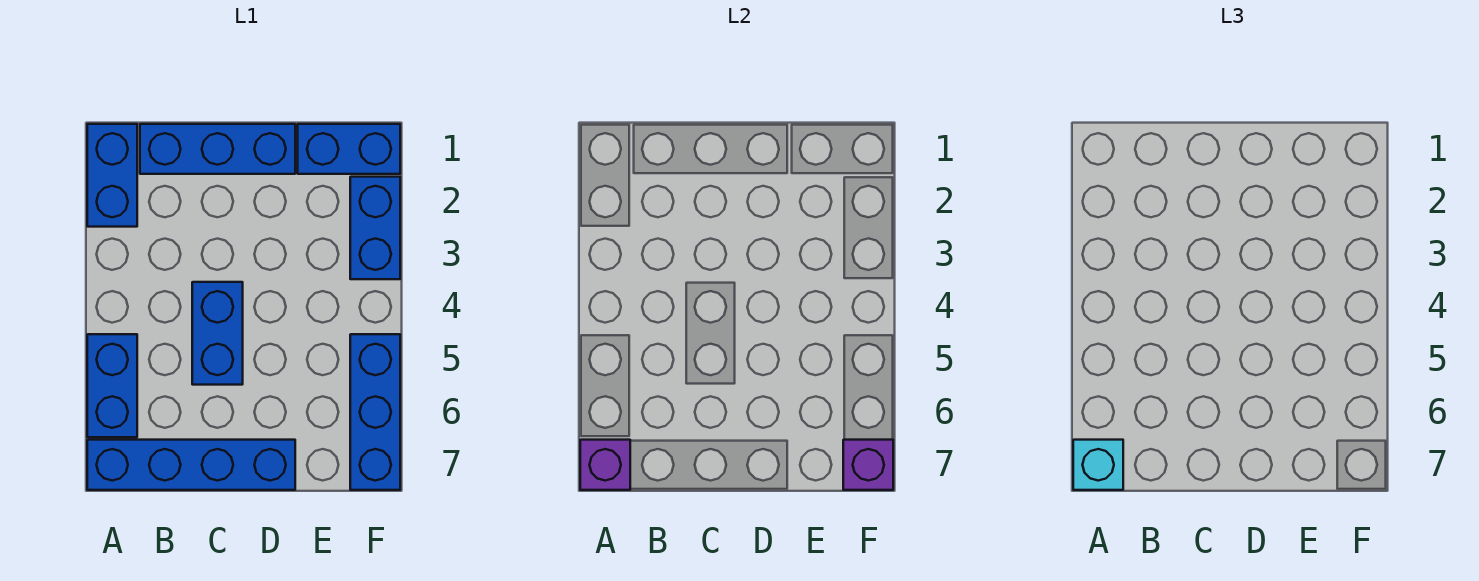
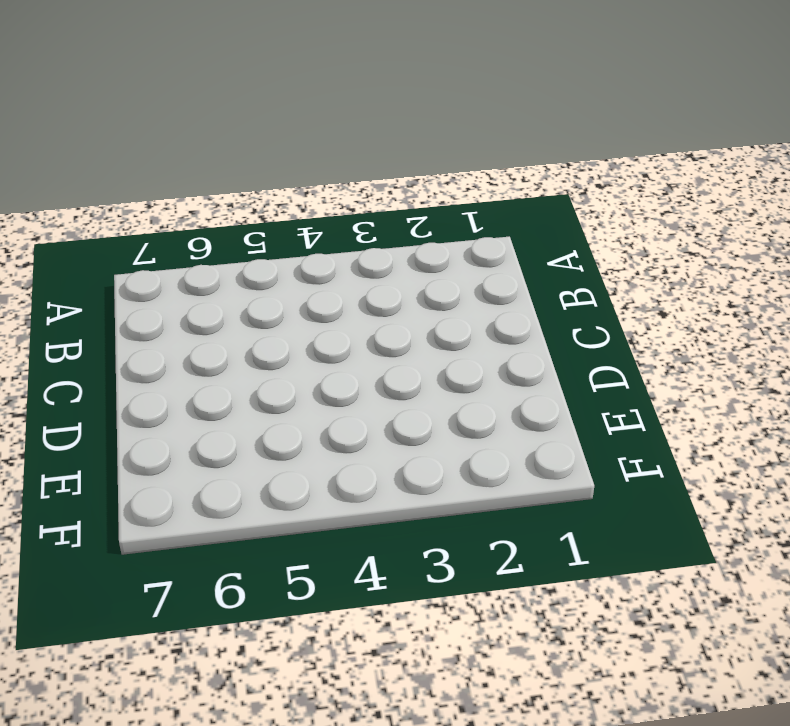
none -> blue 1x2 brick [87,124,137,227]
none -> blue 1x2 brick [87,334,137,437]

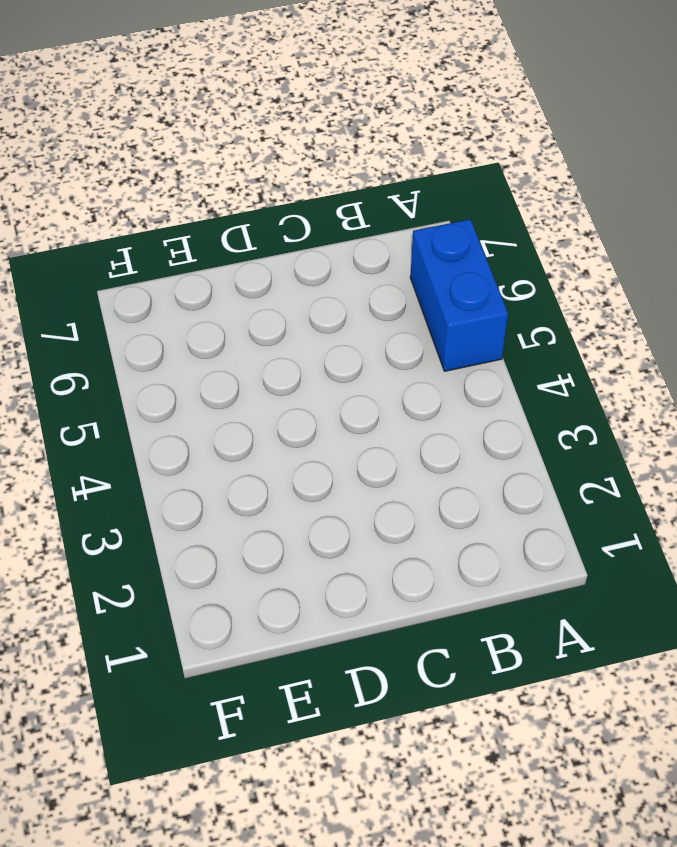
none -> blue 1x2 brick [87,124,137,227]
none -> blue 1x4 brick [87,440,295,490]

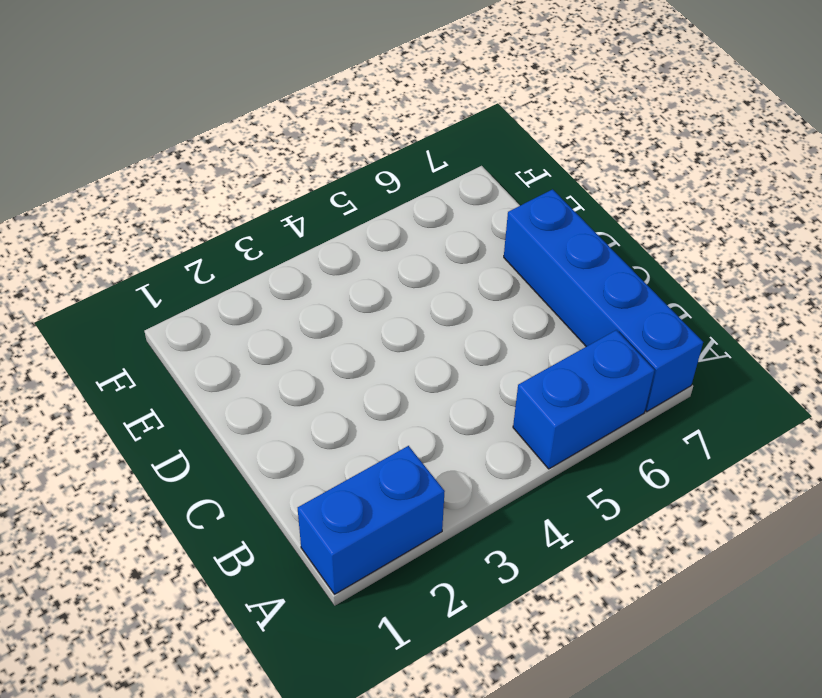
none -> blue 1x3 brick [140,124,295,174]
none -> blue 1x2 brick [192,282,243,385]

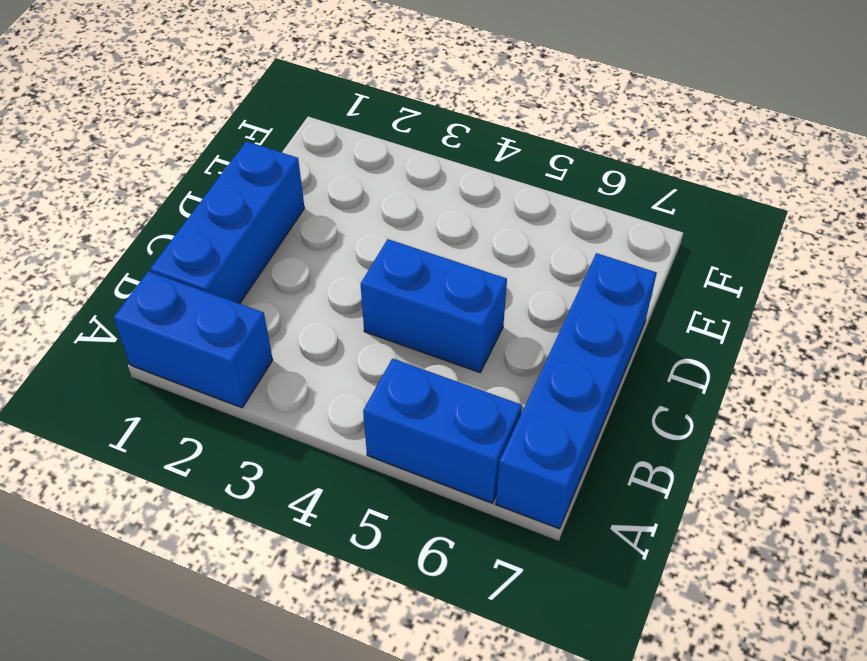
none -> blue 1x2 brick [298,124,400,174]
none -> blue 1x2 brick [350,177,400,279]

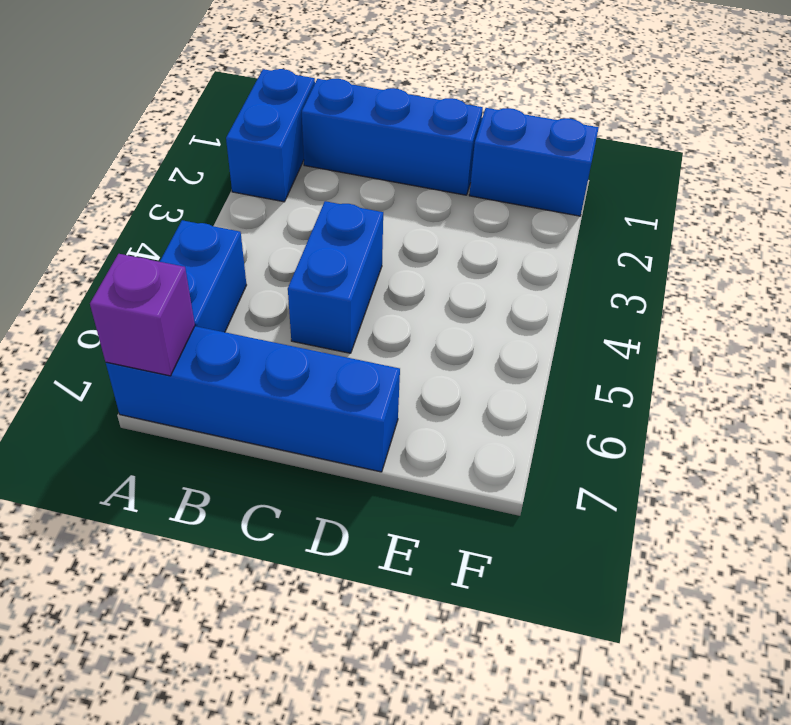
none -> blue 1x2 brick [350,177,400,279]
none -> blue 1x3 brick [350,334,400,490]

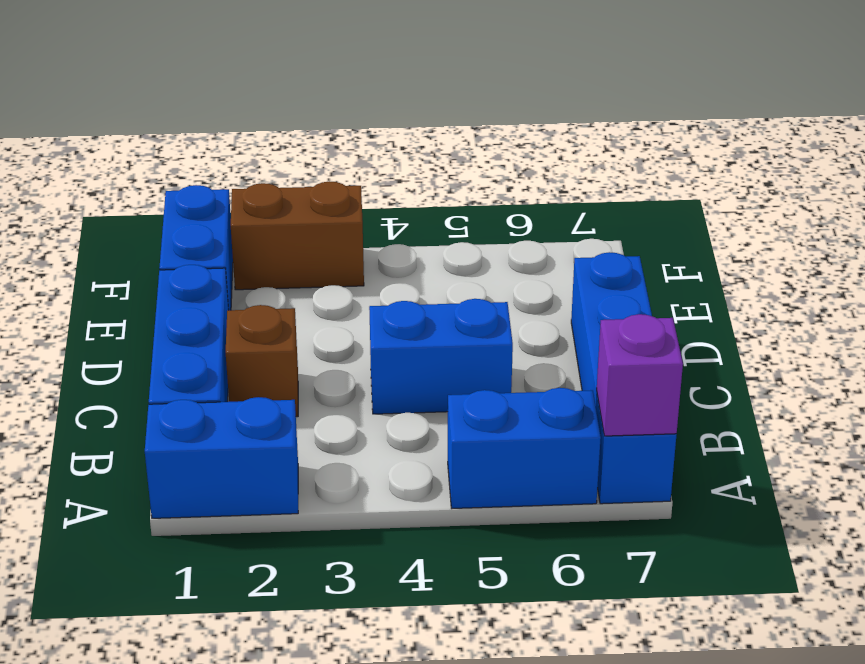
brown 1x1 brick [226,305,298,417] -> none
brown 1x2 brick [231,181,364,290] -> blue 1x2 brick [350,177,400,279]
none -> blue 1x3 brick [350,334,400,490]
none -> purple 1x1 brick [843,440,893,490]

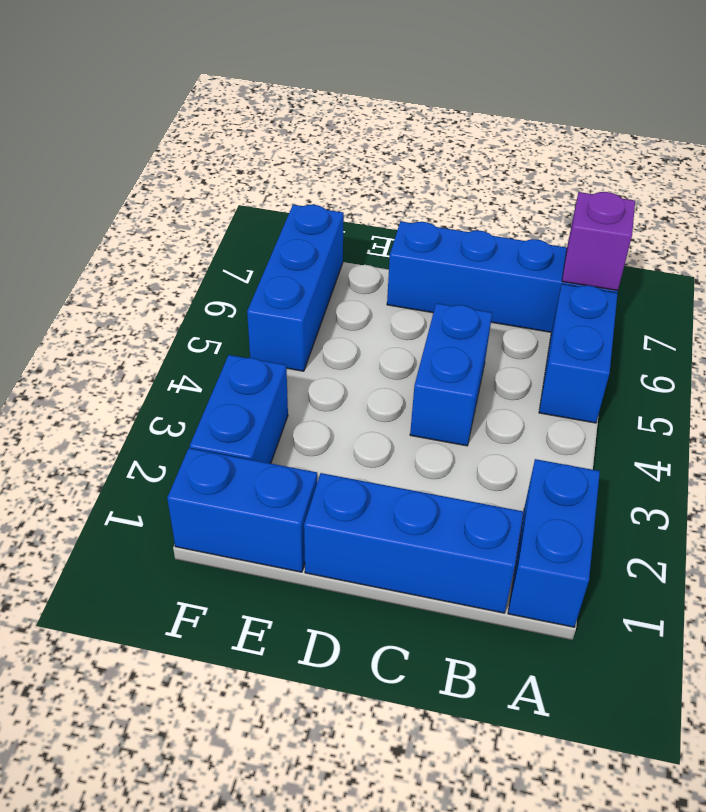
none -> purple 1x1 brick [843,440,893,490]
none -> cyan 1x1 brick [1073,440,1123,490]

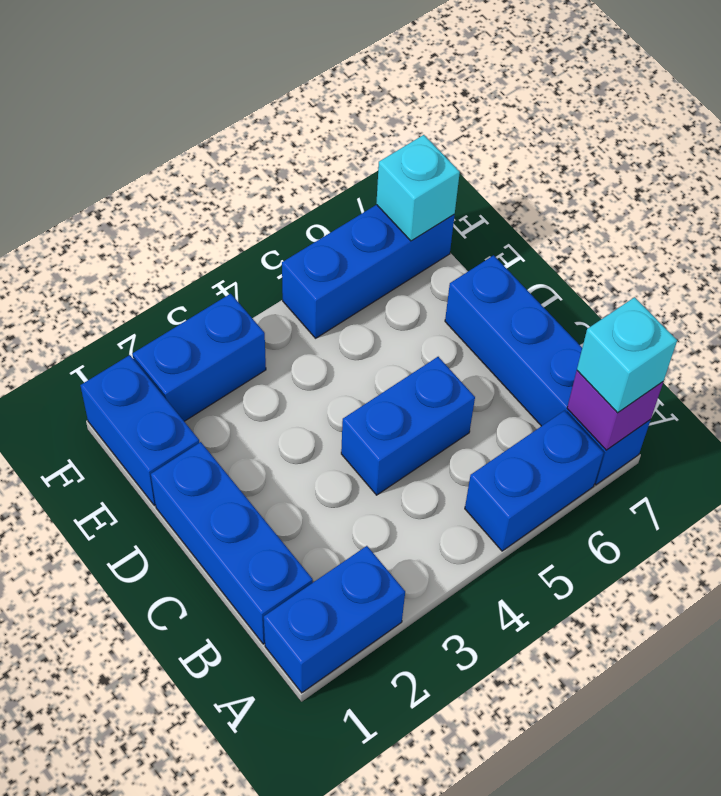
cyan 1x1 brick [376,135,460,241] -> purple 1x1 brick [843,440,893,490]

